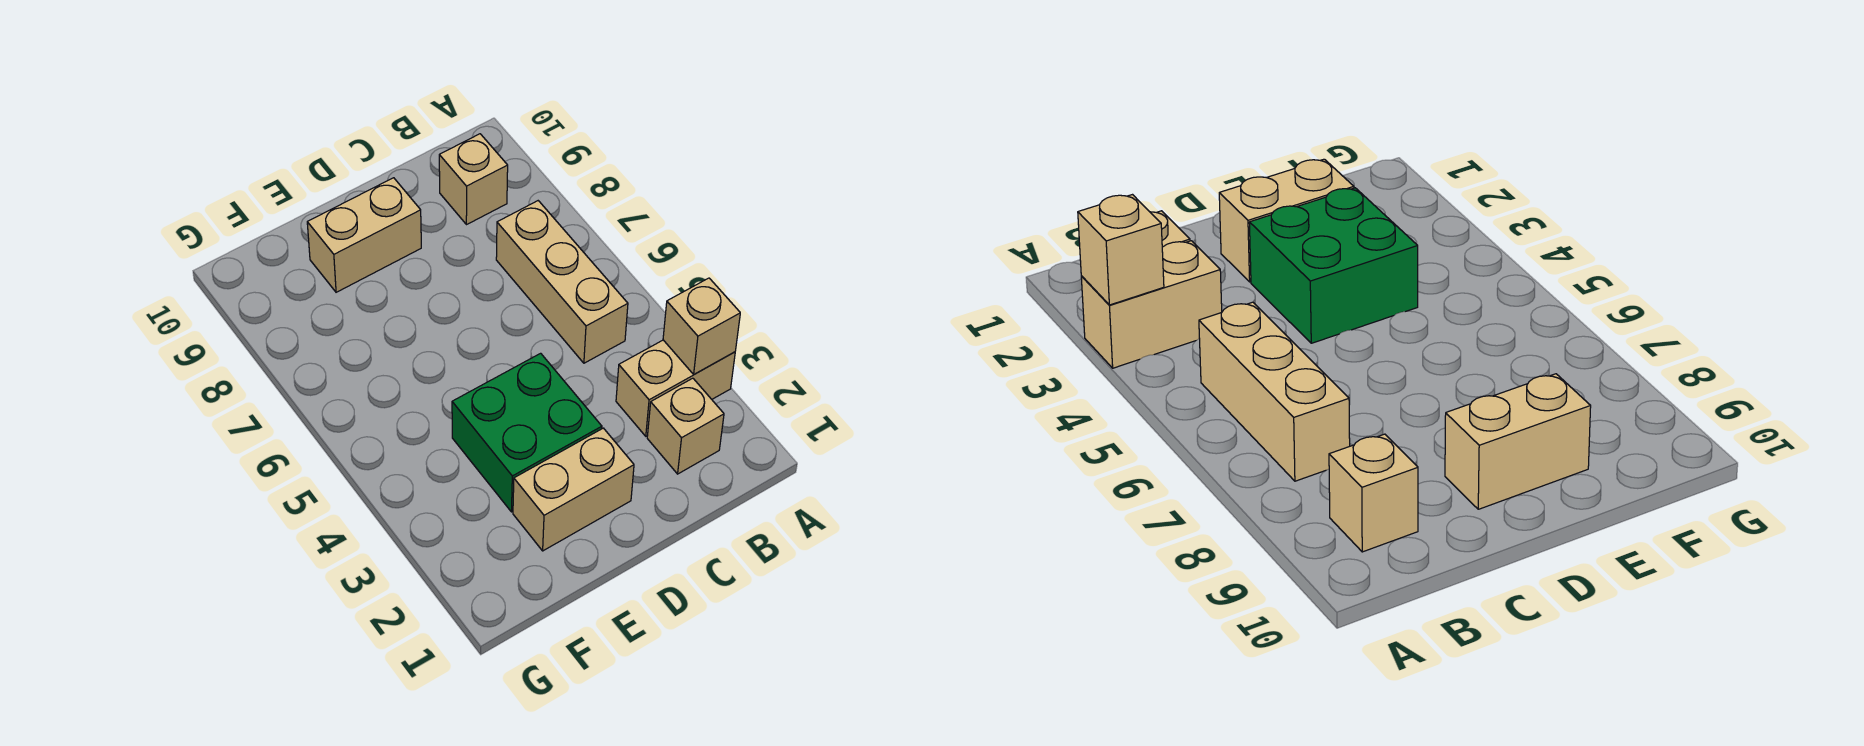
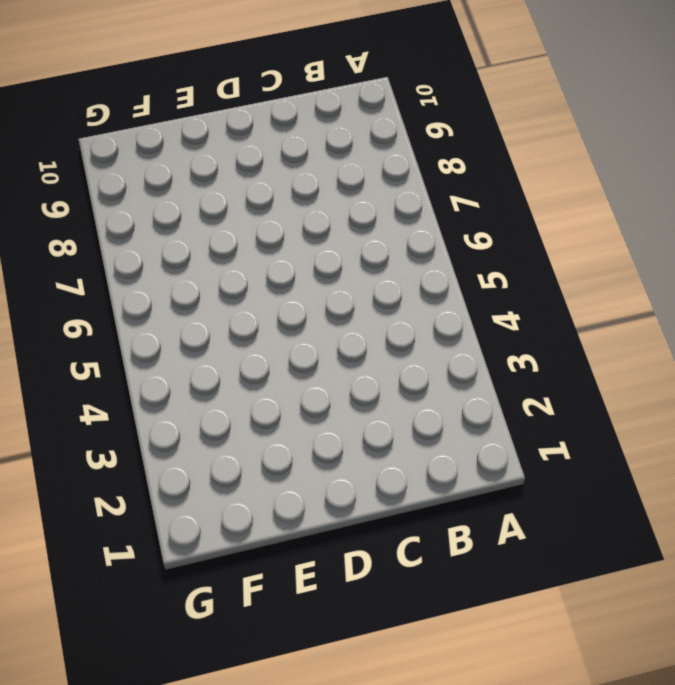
none -> tan 1x2 brick [616,340,735,436]
none -> tan 1x1 brick [647,378,724,474]

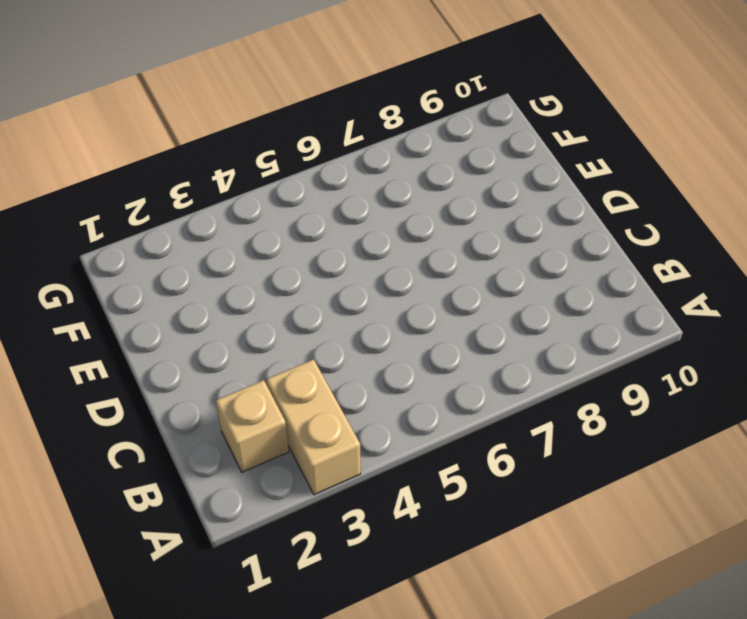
none -> tan 1x3 brick [496,201,628,363]
none -> tan 1x1 brick [439,134,508,225]

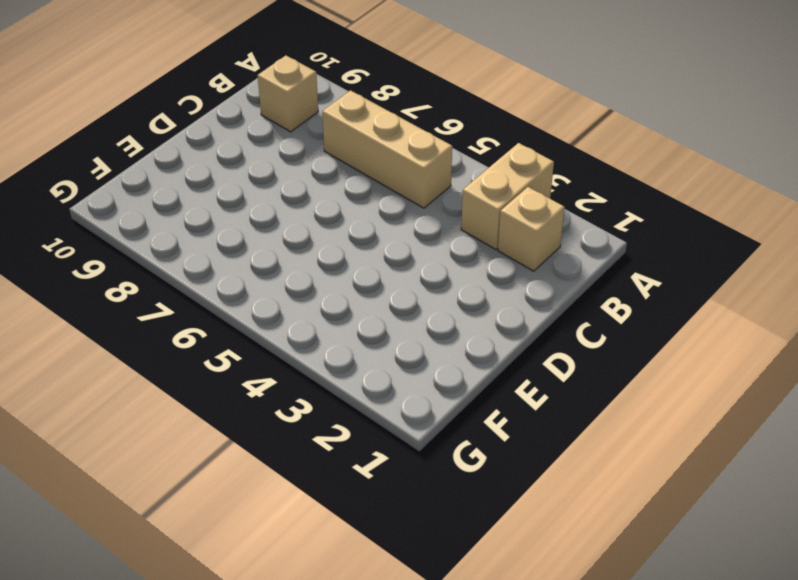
none -> tan 1x2 brick [513,428,634,551]
none -> green 2x2 brick [452,353,602,512]

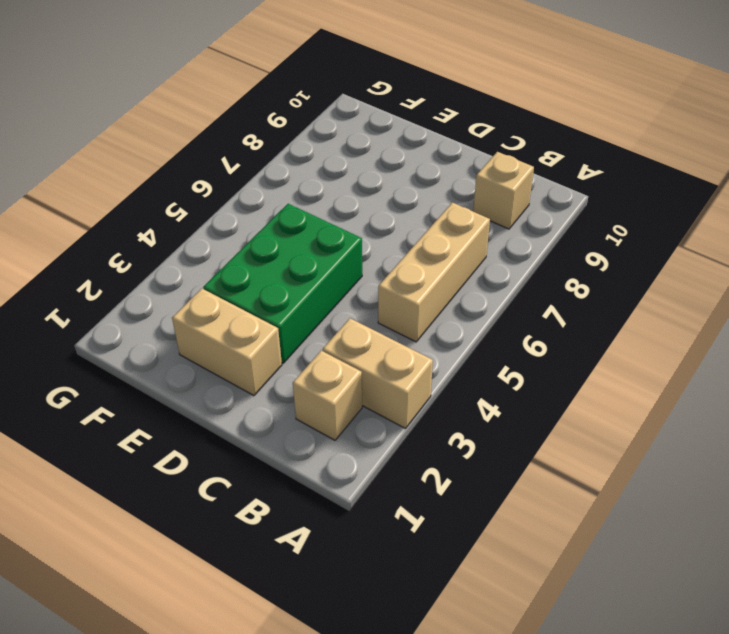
green 2x3 brick [203,204,362,363] -> green 2x2 brick [452,353,602,512]
none -> tan 1x2 brick [307,178,421,292]
none -> tan 1x1 brick [663,278,740,374]

